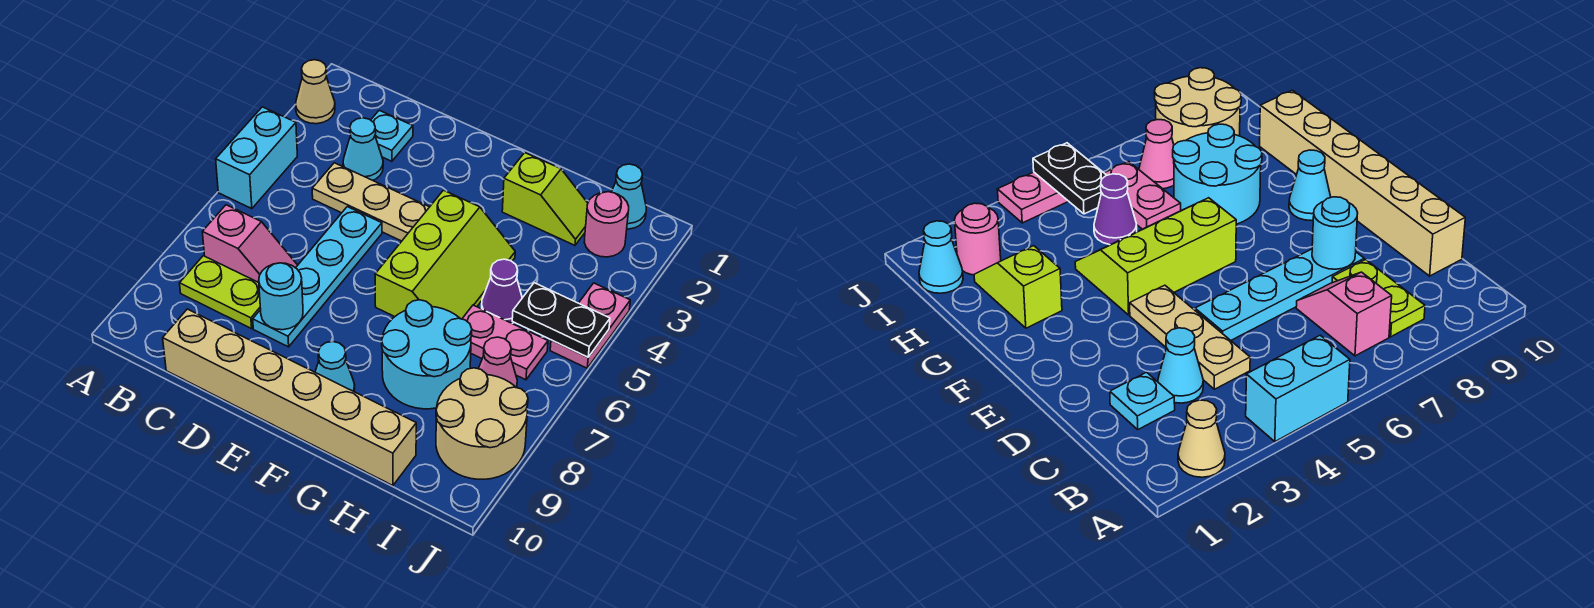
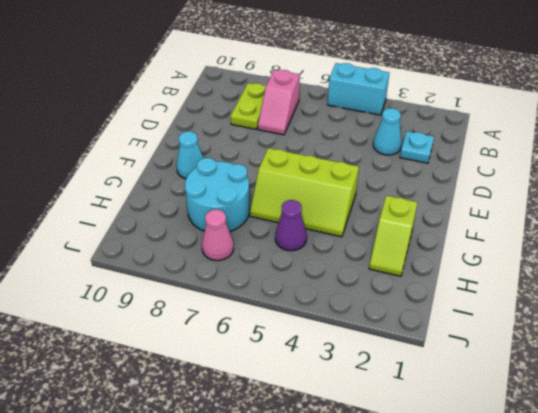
none -> tan 1x1 cone [296,60,335,124]
none -> tan 1x3 plate [312,163,429,241]
none -> tan 1x6 brick [163,309,416,486]

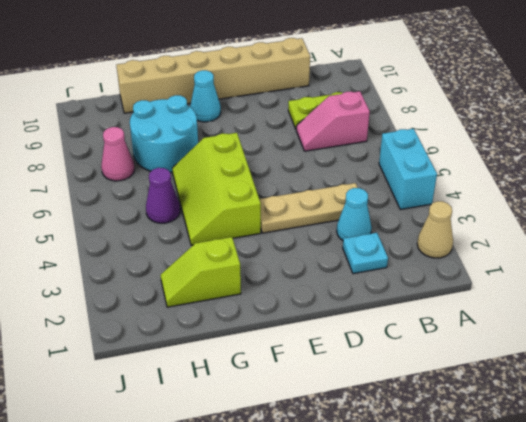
none -> cyan 1x4 plate [253,207,382,347]
none -> pink 1x2 plate [462,305,548,380]
none -> cyan 1x1 cone [612,164,646,229]

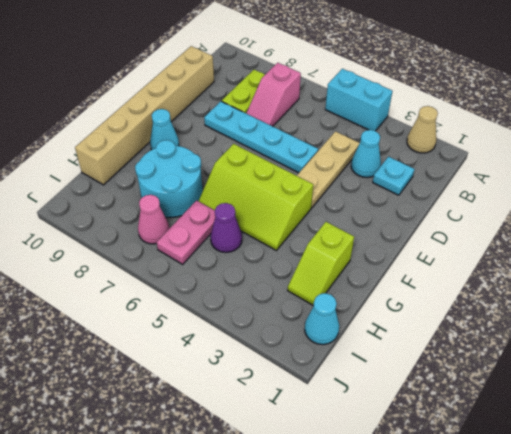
none -> pink 1x1 round brick [584,192,629,257]
none -> tan 2x2 round brick [436,368,528,479]
none -> pink 1x2 plate [550,283,630,368]

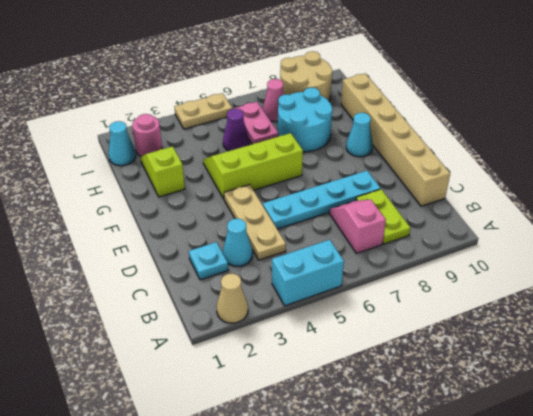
tan 1x2 plate [175,93,232,129] -> pink 1x2 plate [550,283,630,368]
none -> cyan 1x1 round brick [259,263,303,330]
none -> black 1x2 plate [512,283,610,357]

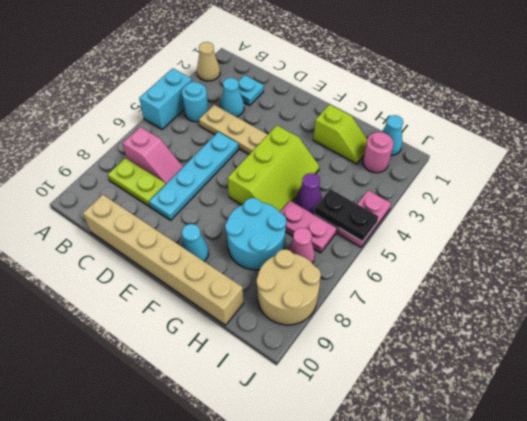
cyan 1x1 round brick [182,82,209,122] -> cyan 1x1 round brick moved to [259,263,303,330]

